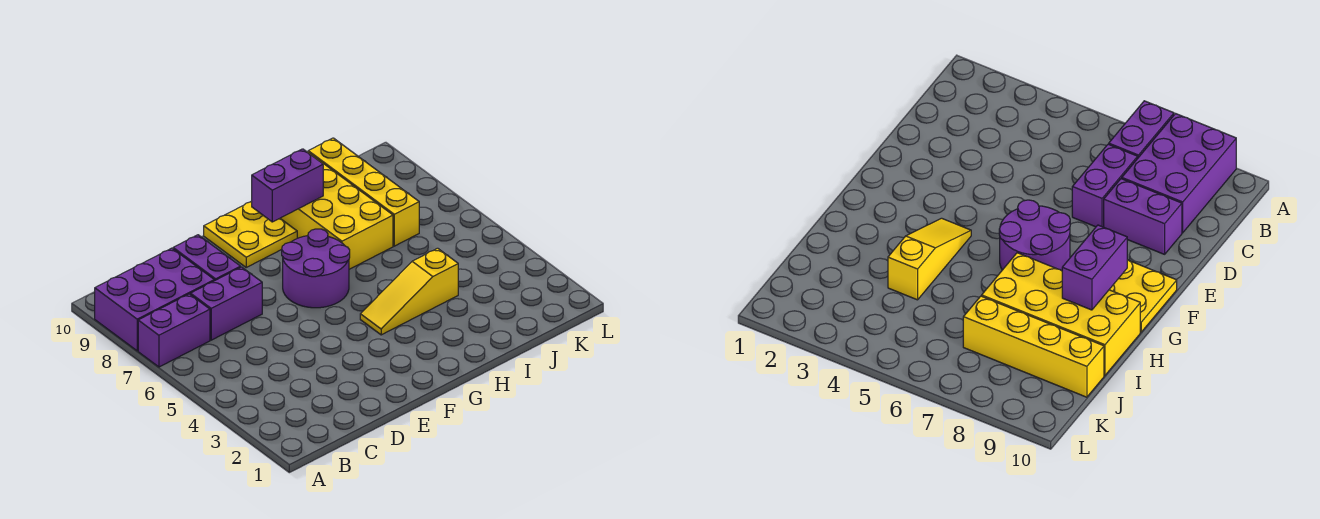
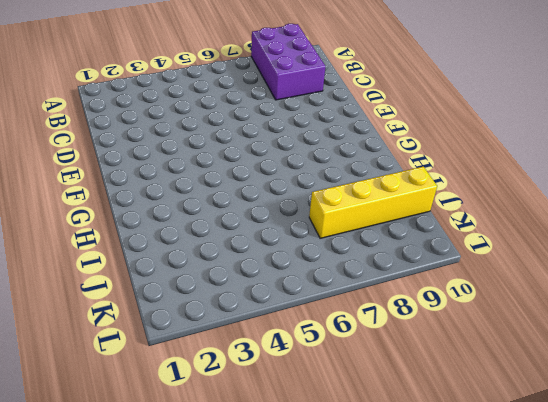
none -> purple 1x2 brick [138,294,210,367]
none -> purple 1x2 brick [191,267,262,340]

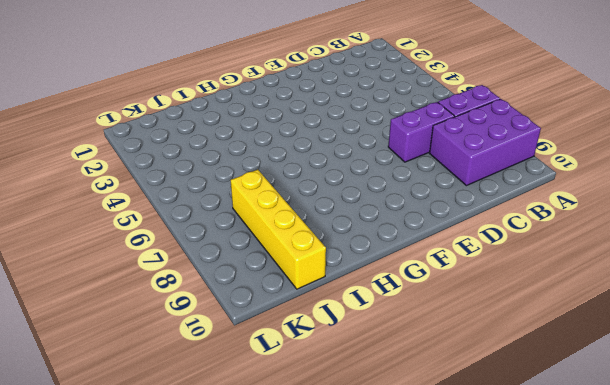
none -> purple 1x2 brick [173,235,241,281]
none -> purple 2x2 round brick [282,229,350,308]

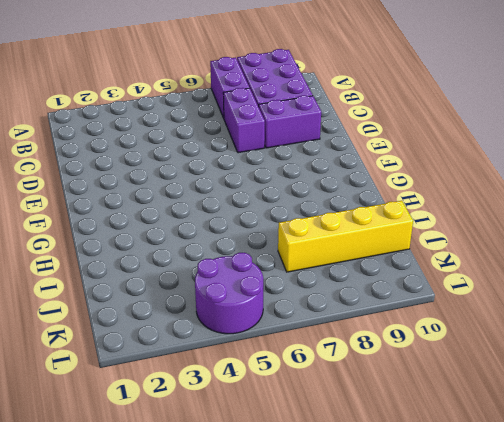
purple 2x2 round brick [195,253,263,334] -> purple 2x2 round brick moved to [282,229,350,308]
none -> yellow 2x2 plate [204,202,297,267]
none -> yellow 1x3 slope [360,248,458,335]

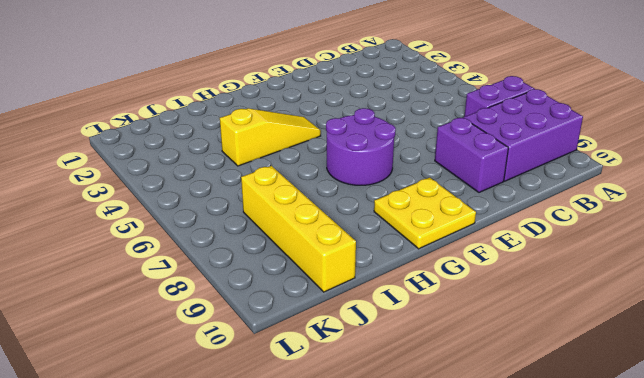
none -> purple 1x2 brick [191,267,262,340]
none -> yellow 2x4 brick [280,152,393,269]

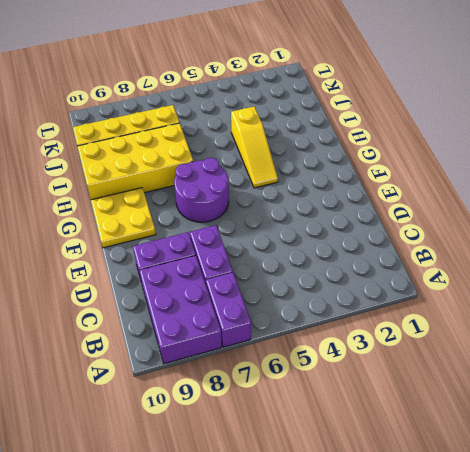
none -> purple 1x2 brick [251,149,323,222]

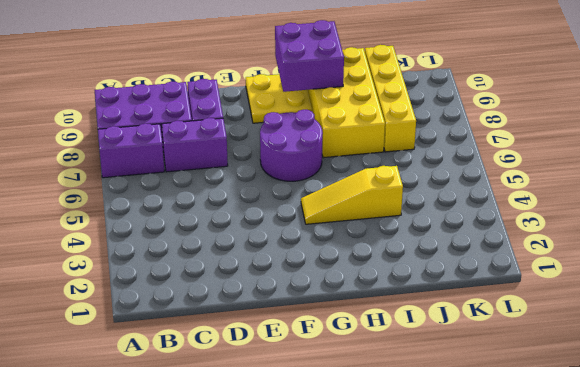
purple 2x2 brick [275,20,344,92] -> purple 1x2 brick [251,149,323,222]

